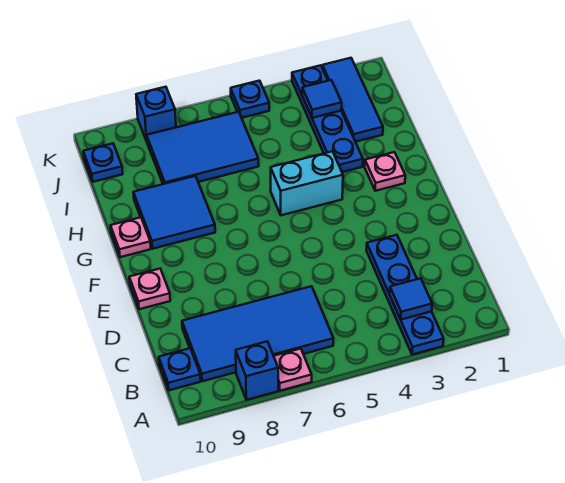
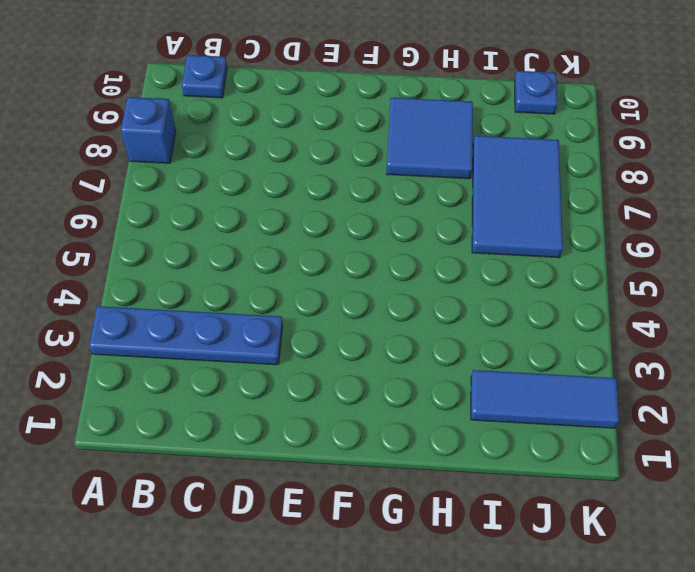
none -> pink 1x1 plate [274,349,312,391]
none -> blue 2x4 tile [182,286,334,381]
none -> pink 1x1 plate [129,269,170,309]

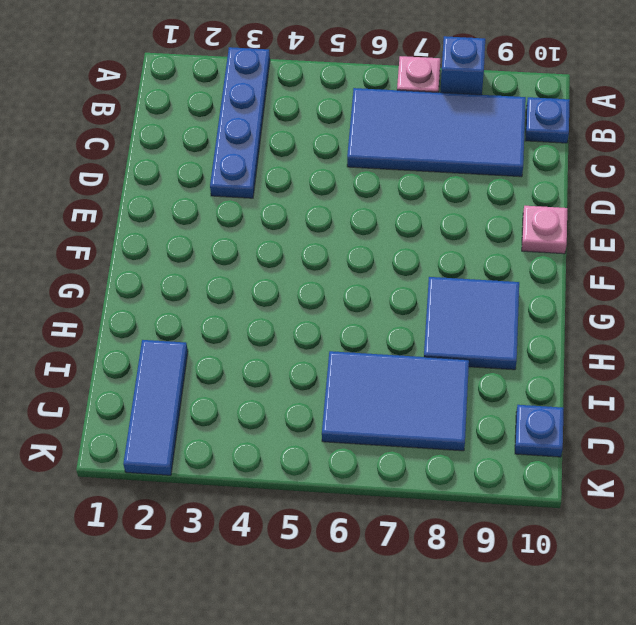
none -> pink 1x1 plate [365,152,405,191]
none -> cyan 1x2 brick [271,151,343,215]
none -> pink 1x1 plate [110,217,151,257]

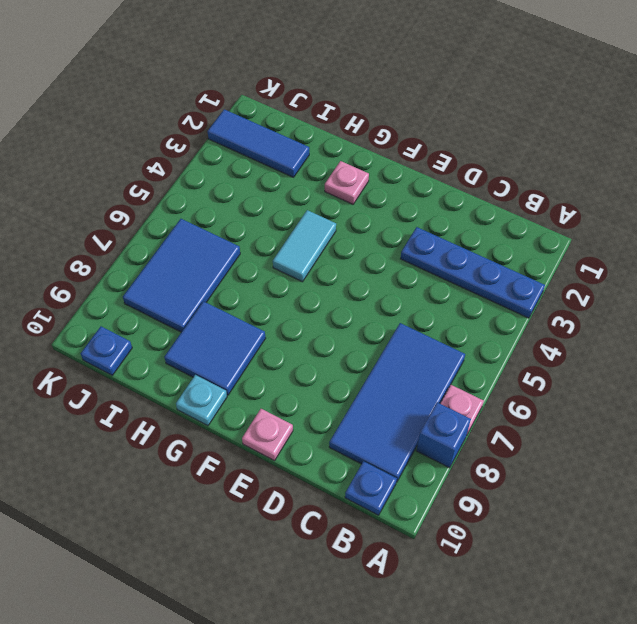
cyan 1x2 tile [273,210,336,282] -> cyan 1x2 brick [271,151,343,215]
cyan 1x1 plate [176,375,227,426] -> pink 1x1 plate [110,217,151,257]
none -> blue 1x4 plate [292,65,363,172]
none -> blue 1x1 plate [231,81,269,118]
none -> blue 1x1 brick [136,87,176,141]

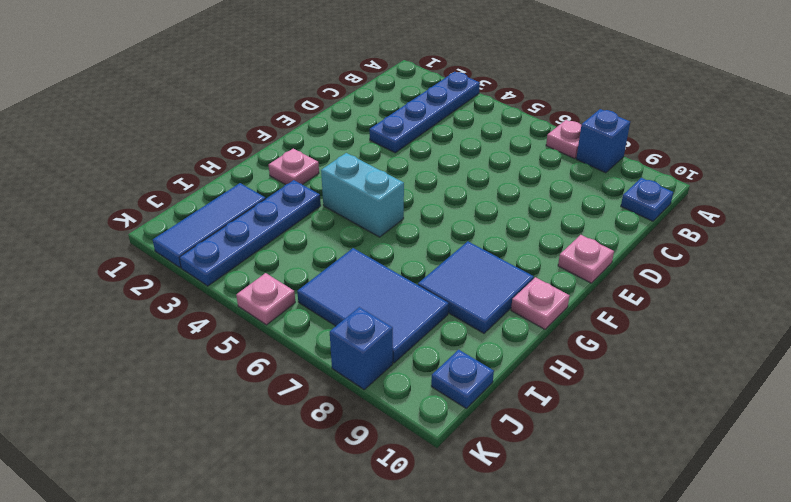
pink 1x1 plate [236,273,295,325] -> blue 1x1 plate [231,81,269,118]
none -> blue 2x4 tile [182,286,334,381]
none -> blue 1x1 tile [390,278,432,320]
none -> blue 1x1 tile [302,80,342,118]

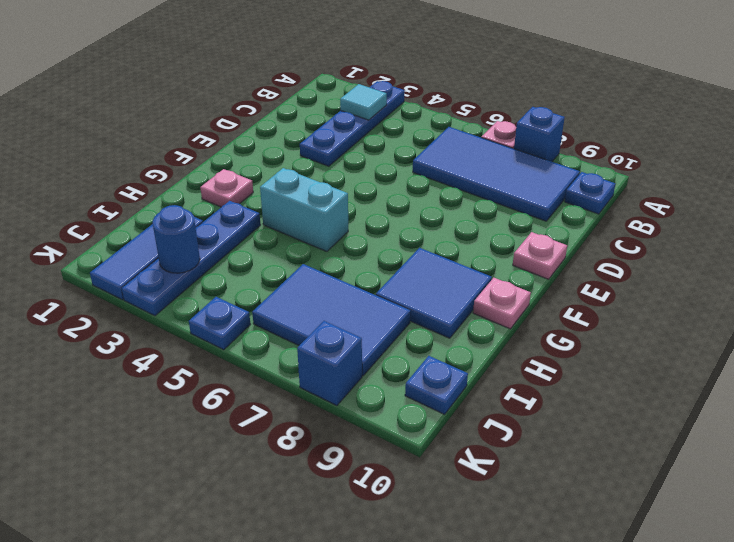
cyan 1x1 tile [340,84,387,120] -> blue 1x1 tile [390,278,432,320]
blue 1x1 round brick [153,205,200,273] -> blue 1x1 tile [302,80,342,118]

